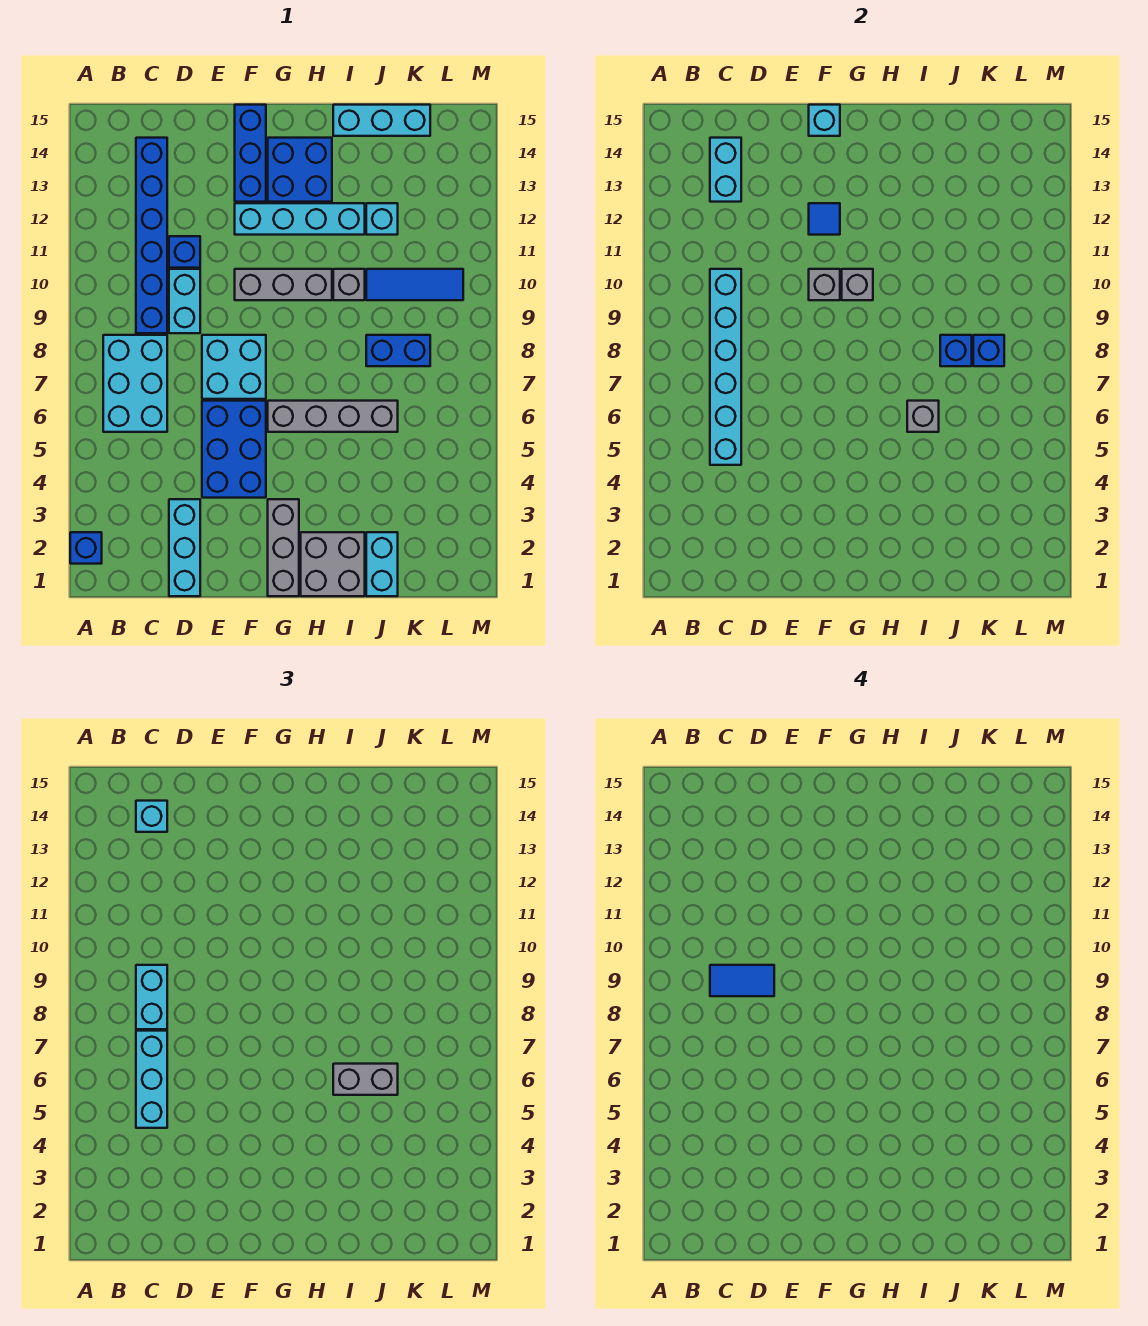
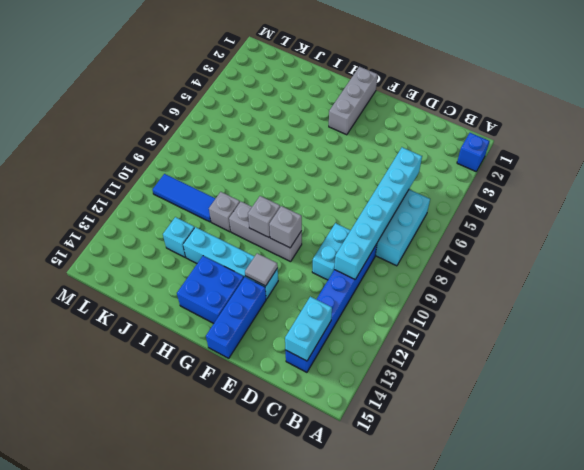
grey 1x1 tile [245,253,278,286] -> blue 1x1 tile [809,203,840,235]
none -> cyan 1x3 brick [169,499,200,596]
none -> blue 1x1 brick [169,236,200,268]
none -> blue 2x3 brick [202,401,266,498]
none -> cyan 2x2 brick [202,335,266,399]

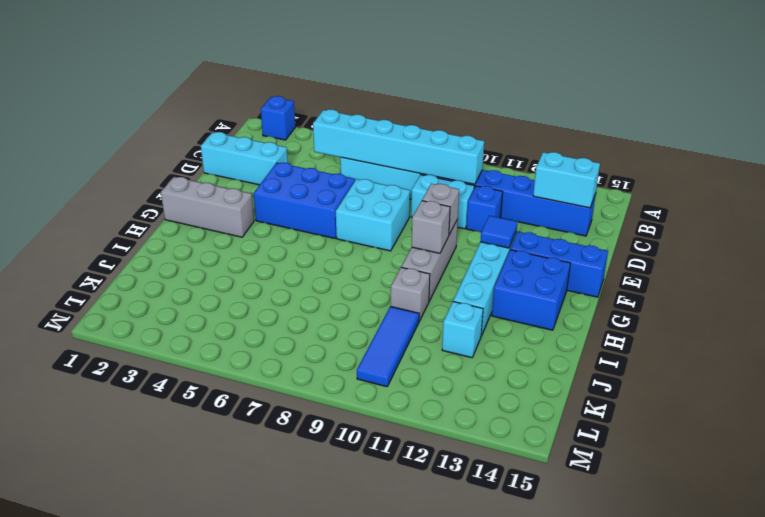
none -> grey 1x4 brick [268,401,398,432]
none -> grey 2x2 brick [301,532,365,596]
none -> cyan 1x3 brick [333,105,430,136]
none -> cyan 1x2 brick [366,532,398,596]

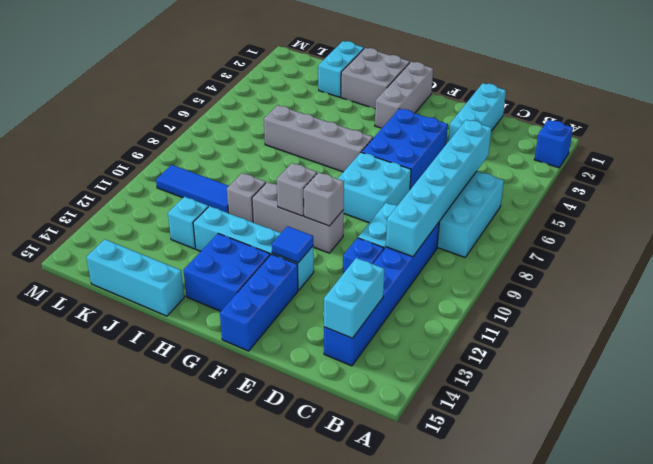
none -> blue 1x2 brick [366,335,430,366]
none -> cyan 1x1 brick [809,105,840,136]
none -> grey 1x1 brick [907,401,939,432]
none -> blue 1x1 brick [940,335,972,366]

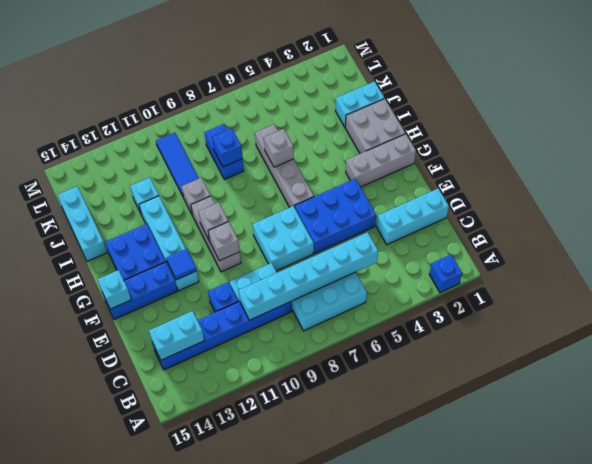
none -> blue 1x1 brick [973,335,1004,366]
none -> cyan 1x3 brick [136,1031,167,1128]
none -> cyan 1x2 brick [136,965,167,1029]
none -> cyan 1x1 brick [136,801,167,832]

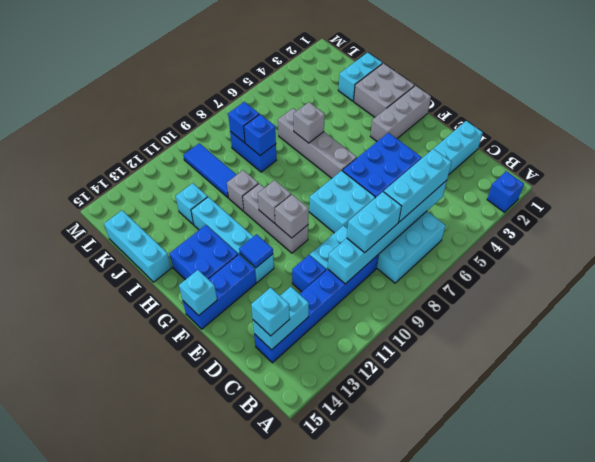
none -> grey 1x2 brick [333,1064,398,1095]
none -> blue 1x2 tile [710,965,774,996]

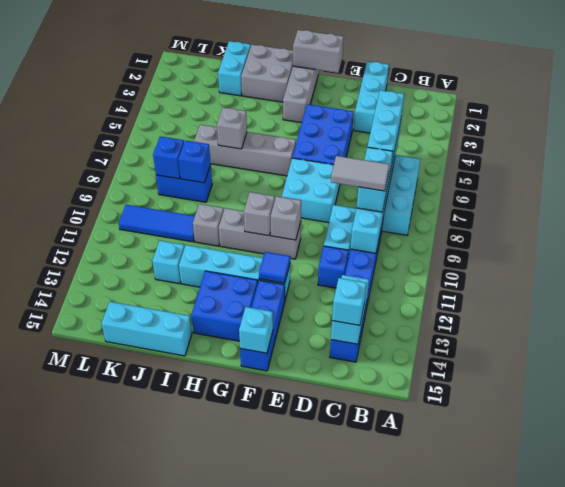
grey 1x2 tile [331,156,390,191] -> blue 1x2 tile [710,965,774,996]
grey 1x2 brick [293,30,344,73] -> grey 1x2 brick moved to [333,1064,398,1095]
none -> blue 1x1 brick [70,532,102,564]

